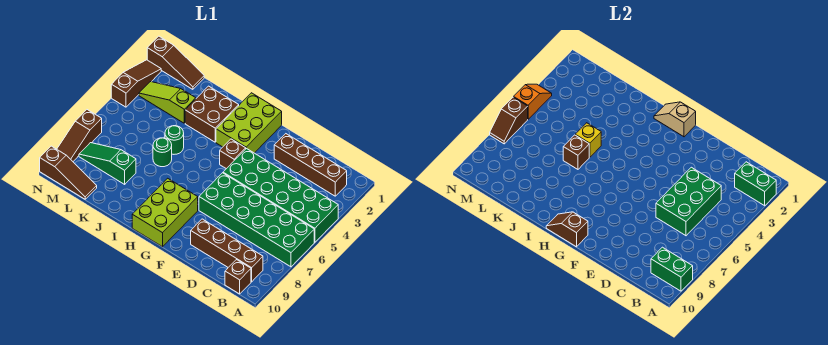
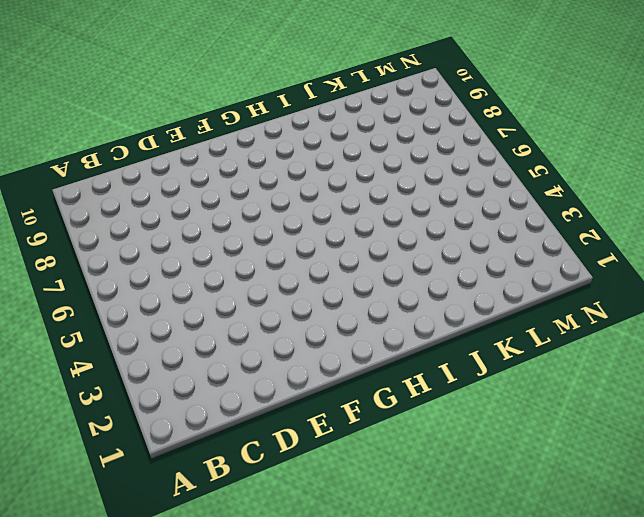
none -> green 2x6 brick [223,148,338,242]
none -> green 2x6 brick [199,173,314,267]
none -> brown 1x4 brick [274,134,347,196]

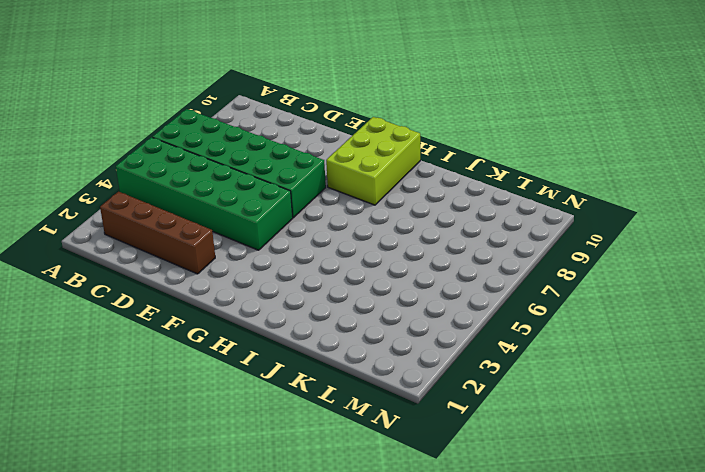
none -> brown 1x4 brick [191,219,263,282]
none -> brown 1x1 brick [225,260,251,294]
none -> lime 2x3 brick [216,93,282,153]

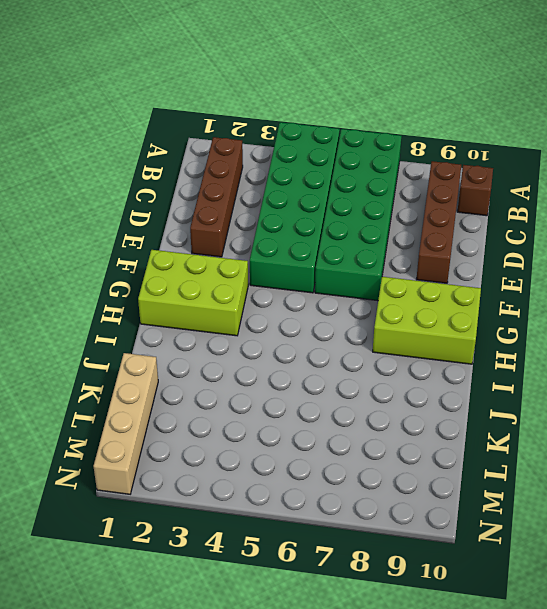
tan 1x4 brick [94,353,158,494] -> brown 1x3 slope [147,36,204,89]
none -> brown 1x1 brick [220,139,246,169]
none -> brown 2x2 brick [185,86,239,142]
none -> green 1x1 round brick [165,126,184,154]

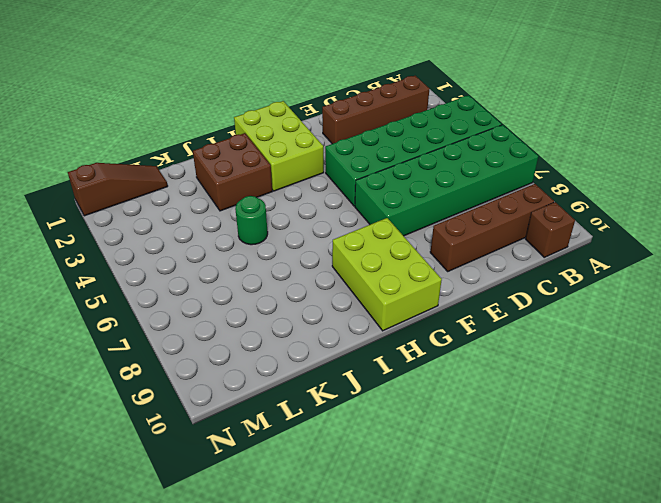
none -> brown 1x1 brick [220,139,246,169]
none -> green 1x1 round brick [153,138,172,167]
none -> lime 1x3 slope [139,82,196,123]

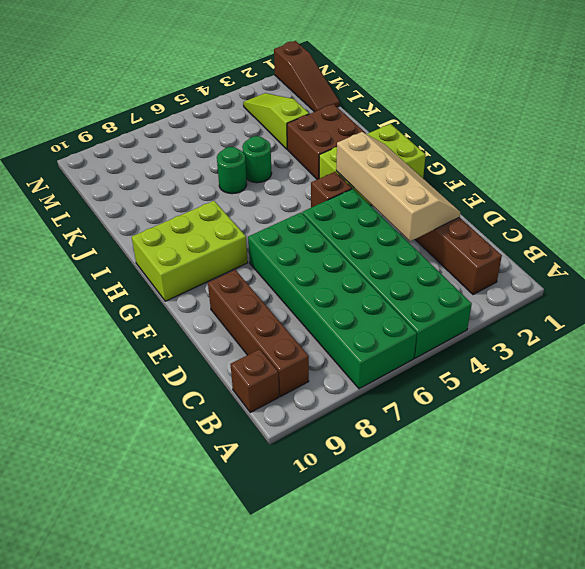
tan 2x4 slope [336,132,460,241] -> none
none -> green 1x3 slope [79,143,136,184]
none -> brown 1x3 slope [40,146,97,199]
none -> brown 1x3 slope [111,60,161,107]

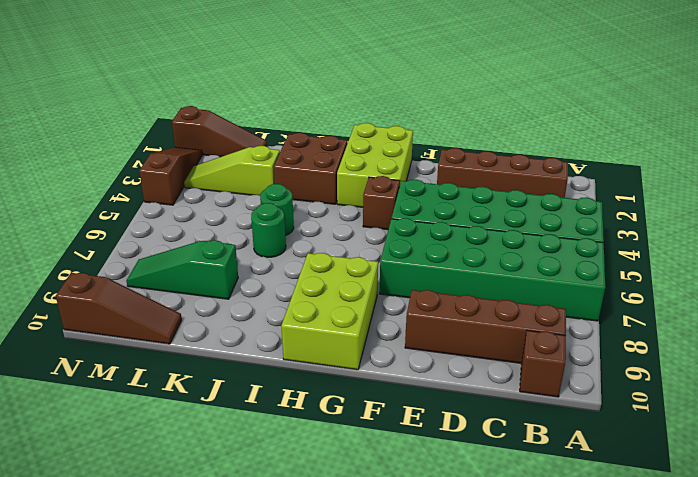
none -> brown 1x3 slope [57,110,102,161]
none -> green 1x2 brick [735,162,776,206]
none -> green 1x2 brick [651,247,693,291]

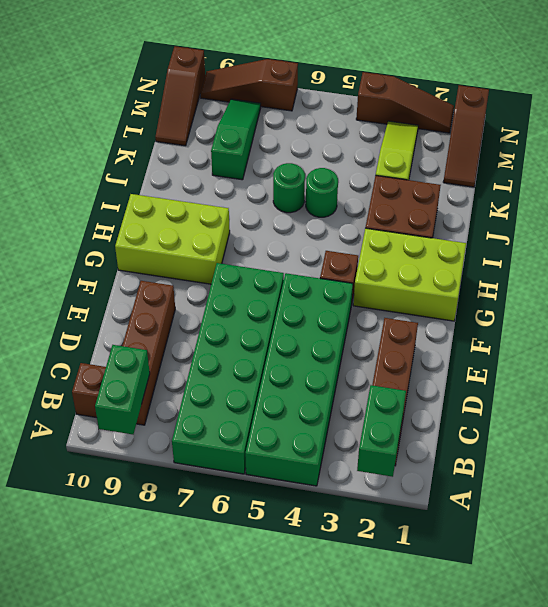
none -> green 2x3 brick [656,167,721,236]
none -> tan 1x2 slope [654,102,696,137]
none -> brown 1x2 slope [546,212,588,247]

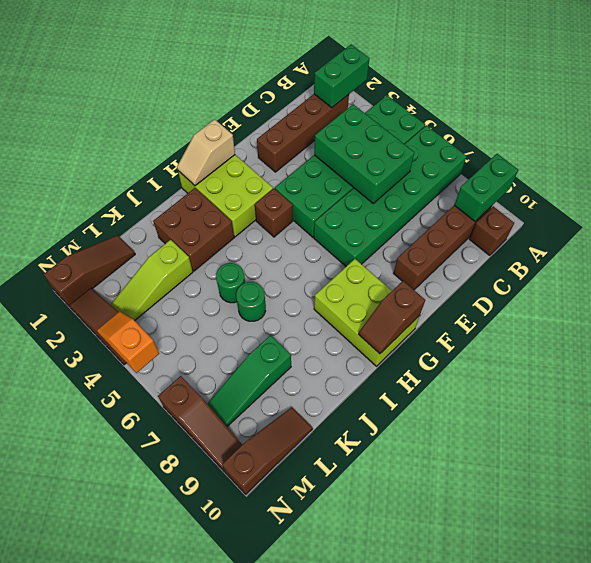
none -> yellow 1x1 brick [575,123,601,157]
none -> brown 1x1 brick [563,135,589,169]
none -> brown 1x2 slope [490,97,528,144]

